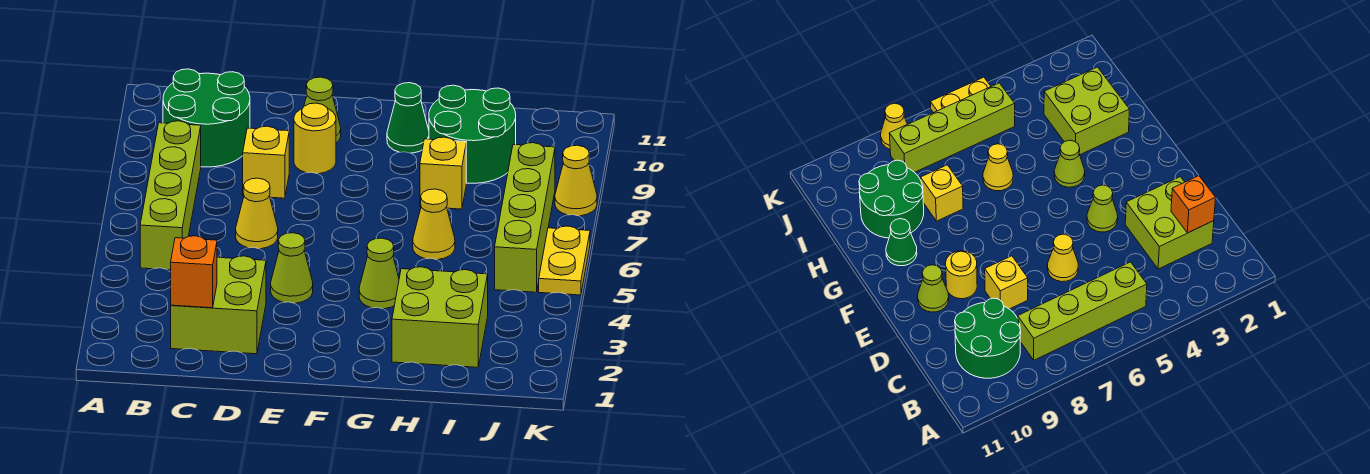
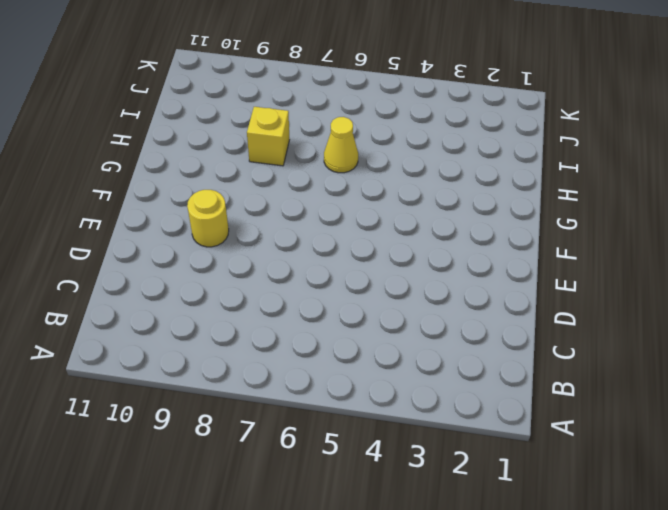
none -> lime 1x4 brick [140,121,201,270]
none -> green 2x2 round brick [163,69,250,167]
none -> lime 2x2 brick [171,256,266,354]

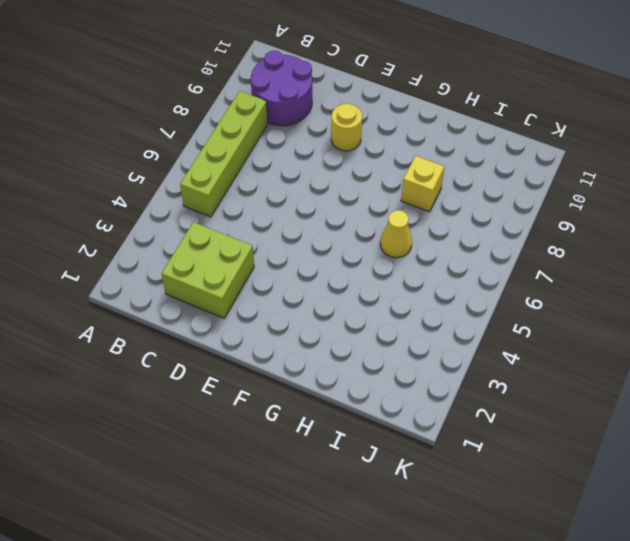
purple 2x2 round brick [251,51,312,126] -> green 2x2 round brick [163,69,250,167]
none -> yellow 1x1 cone [236,178,278,249]
none -> yellow 1x1 brick [243,126,289,198]
none -> lime 1x1 cone [271,233,313,303]

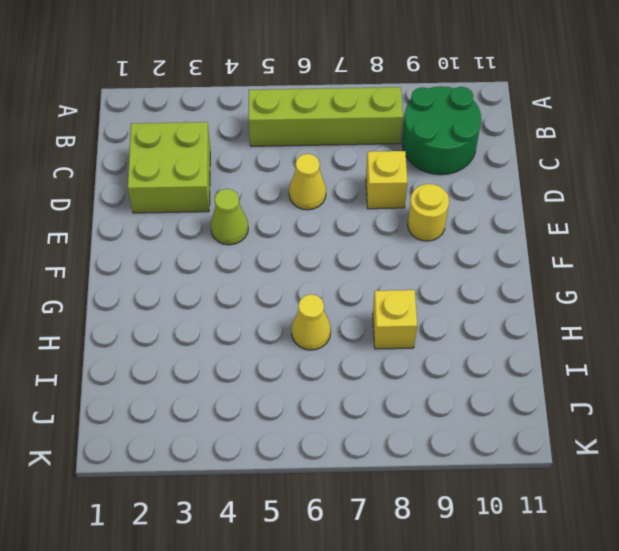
none -> lime 1x1 cone [304,77,341,143]
none -> lime 1x1 cone [359,238,399,309]
none -> green 1x1 cone [387,83,429,153]

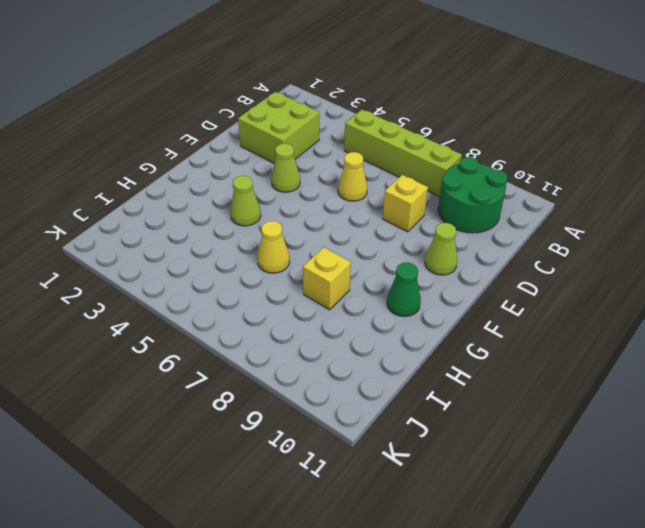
none -> yellow 1x1 round brick [294,103,336,174]
none -> lime 2x2 brick [392,267,488,367]
none -> green 2x2 round brick [429,85,516,183]

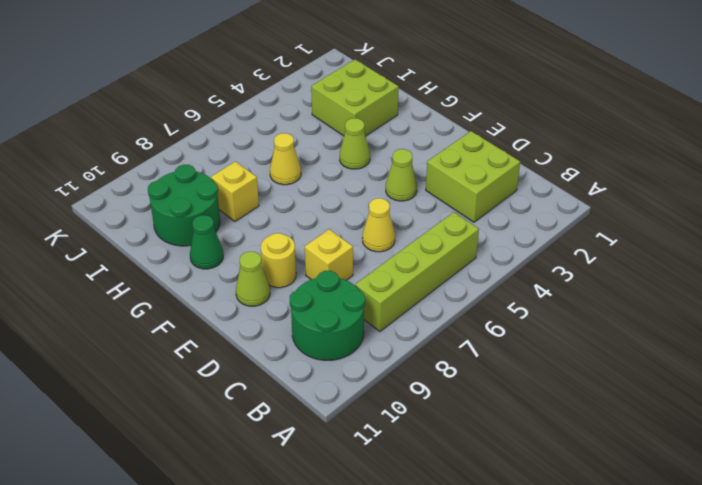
none -> lime 1x4 brick [495,143,555,292]
none -> yellow 1x2 plate [539,226,590,295]
none -> yellow 1x1 cone [555,145,597,216]

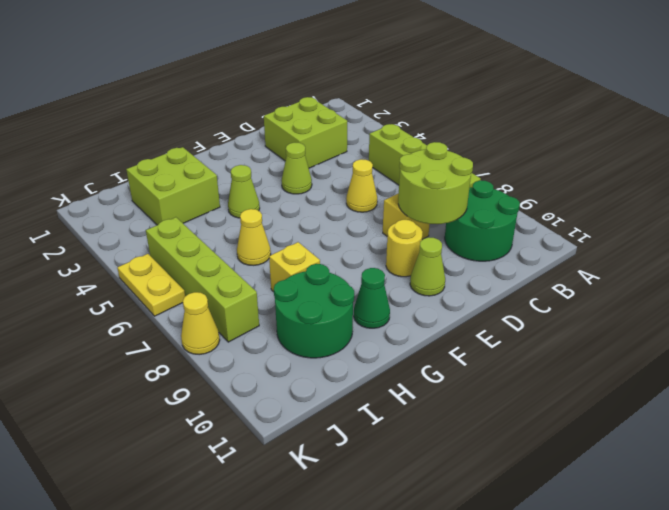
lime 2x2 round brick [398,142,473,224] -> none
none -> orange 1x1 brick [171,236,217,308]

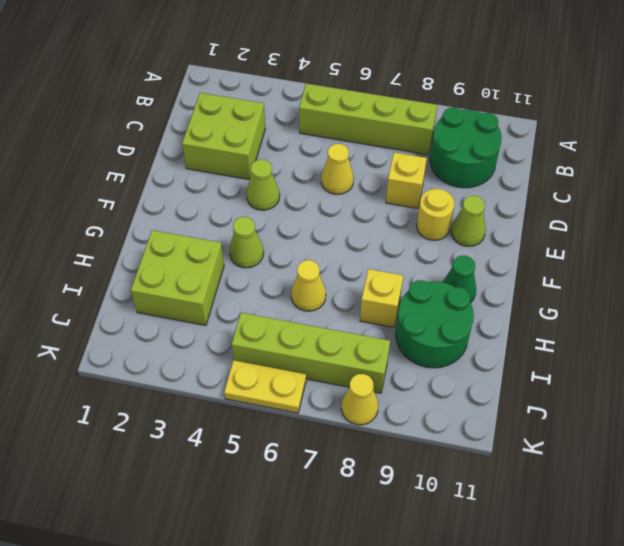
none -> orange 1x1 brick [171,236,217,308]

